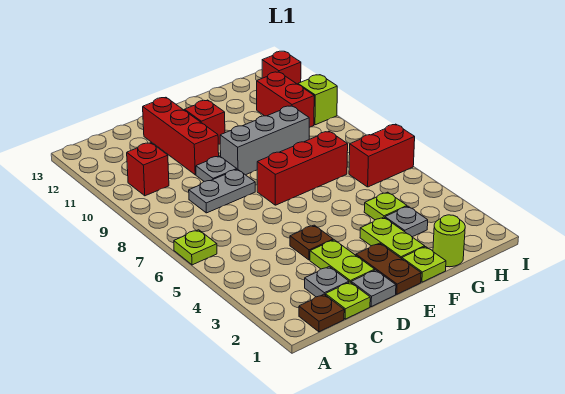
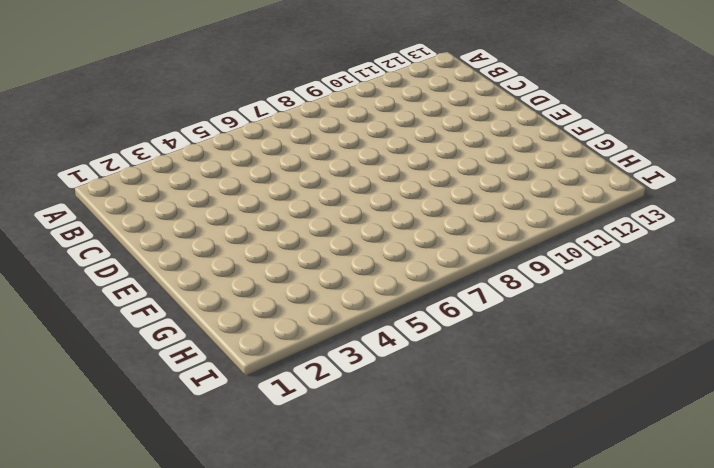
none -> lime 1x1 plate [174,230,217,265]
none -> brown 1x1 plate [299,294,344,332]
none -> red 1x1 brick [127,143,169,196]

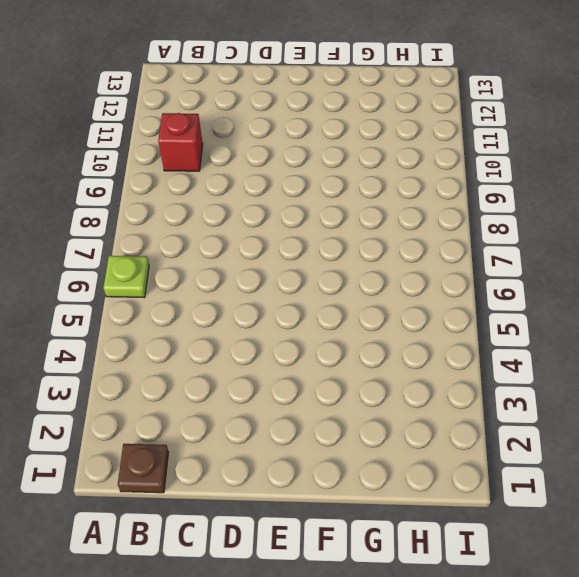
none -> lime 1x1 plate [325,282,370,319]
none -> grey 1x1 plate [305,267,349,297]
none -> grey 1x2 plate [189,169,255,213]

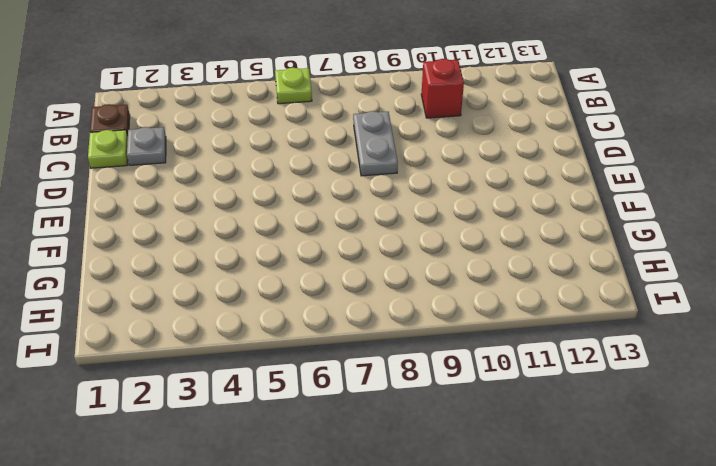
none -> grey 1x1 plate [351,270,396,307]
none -> lime 1x2 plate [310,240,375,282]
none -> brown 1x1 plate [290,225,333,260]

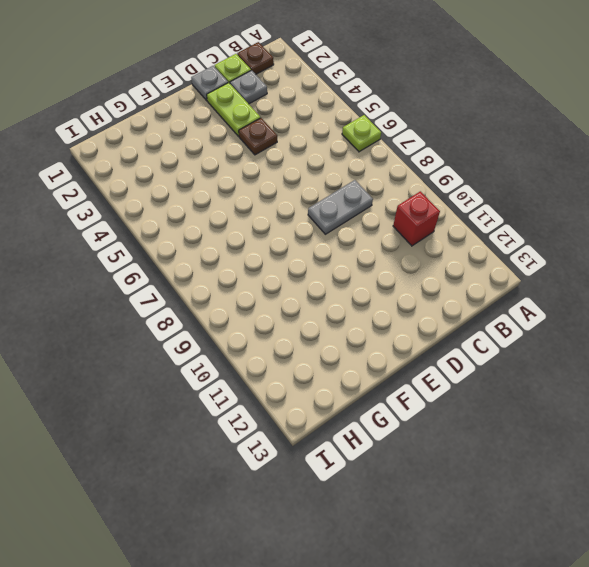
none -> grey 1x1 plate [196,156,237,181]
none -> red 1x3 brick [143,97,219,175]
none -> brown 1x2 plate [356,243,421,294]

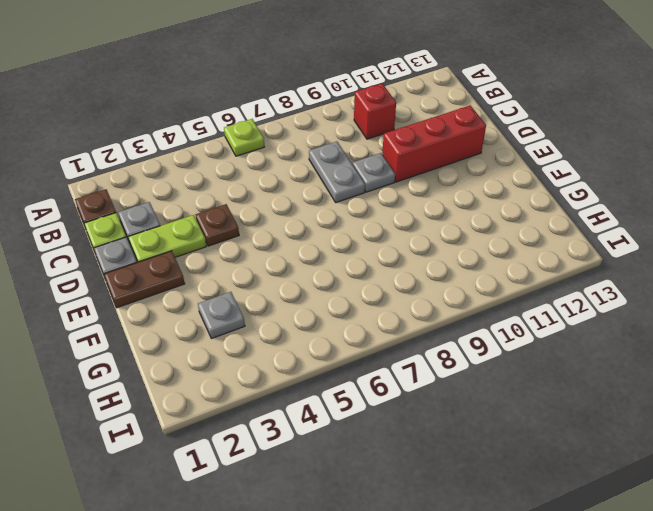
none -> red 1x3 brick [257,131,348,205]
none -> grey 1x3 brick [220,106,309,175]
none -> red 1x1 brick [185,100,225,144]

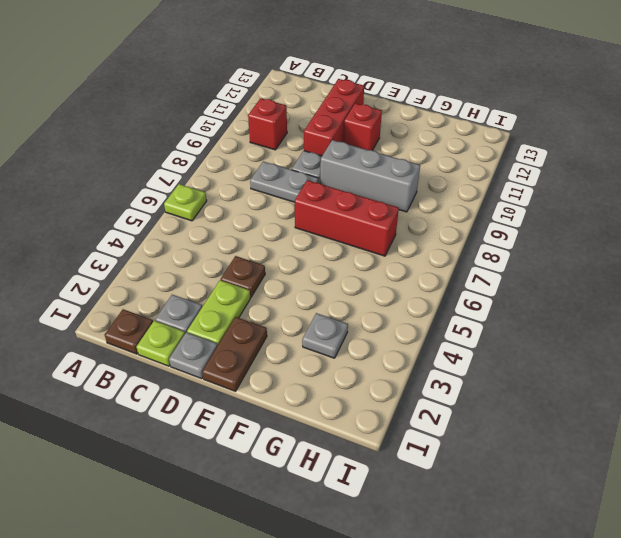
none -> lime 1x1 plate [402,247,446,282]
none -> lime 1x2 plate [360,217,425,259]
none -> lime 1x1 round brick [433,215,465,267]

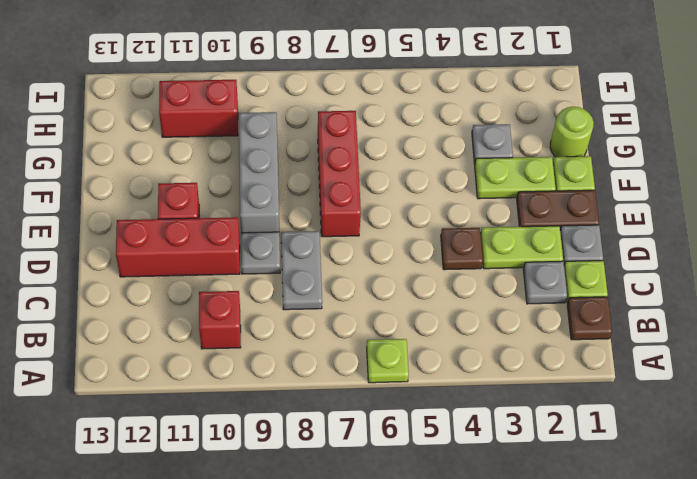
none -> lime 1x1 plate [364,192,407,220]
none -> red 1x2 brick [349,124,415,187]
none -> lime 1x1 brick [298,75,337,125]

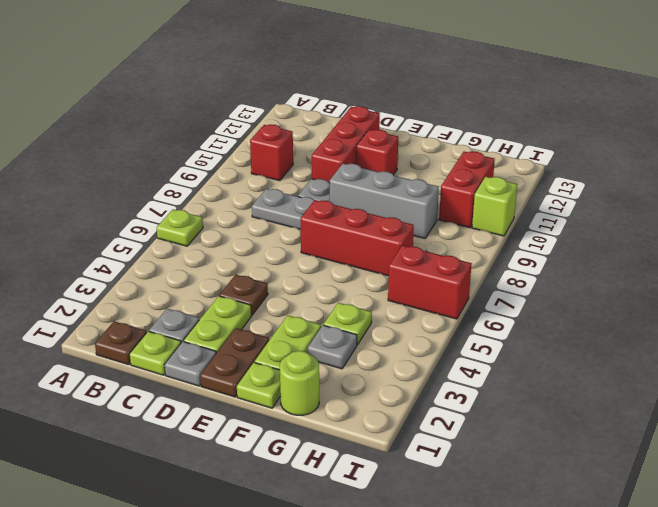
none -> red 1x1 brick [262,51,301,84]

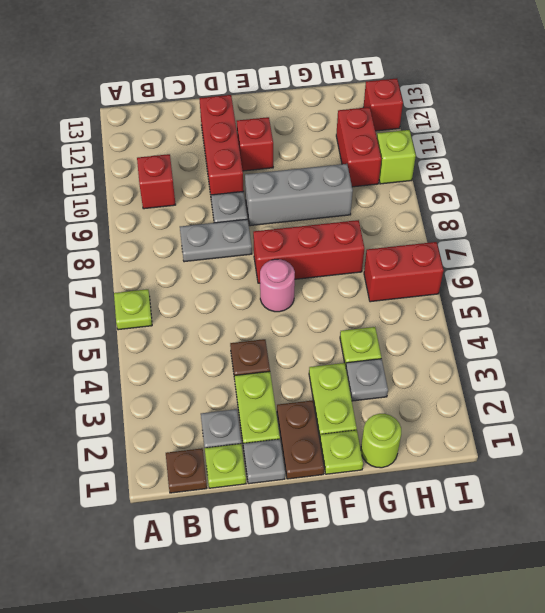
pink 1x1 round brick [260,259,295,312] -> none

